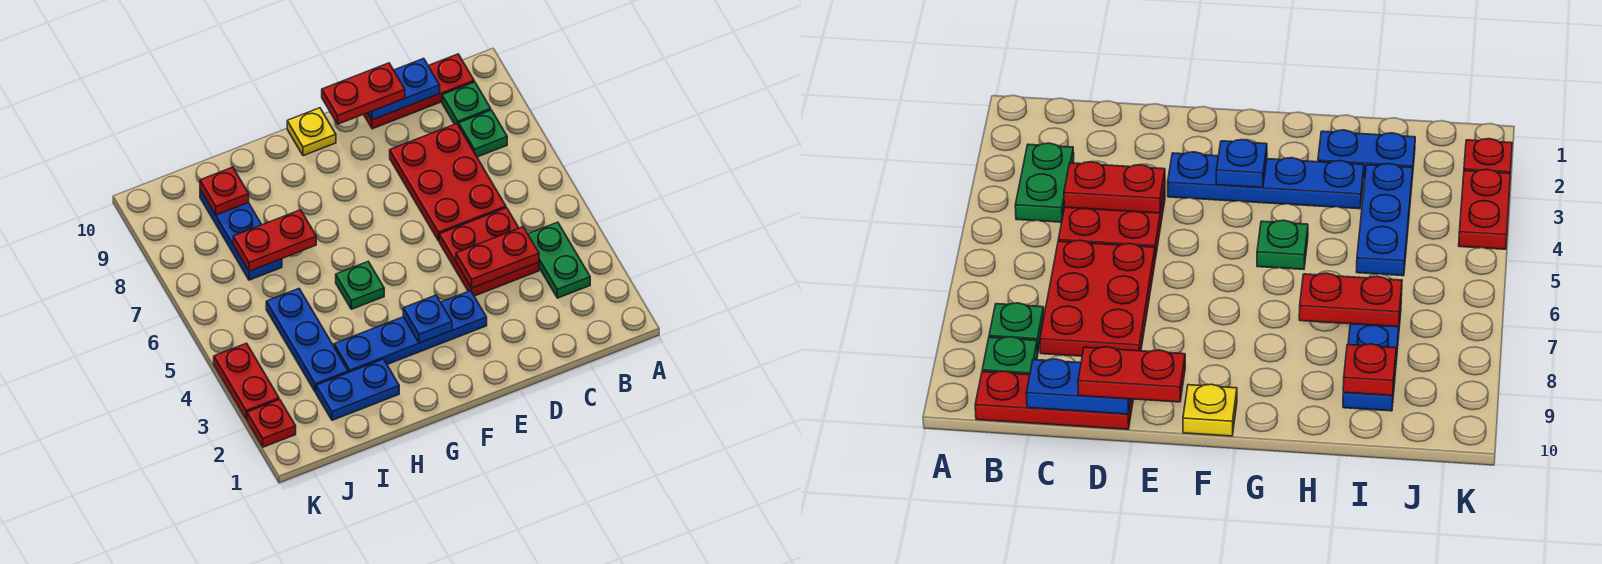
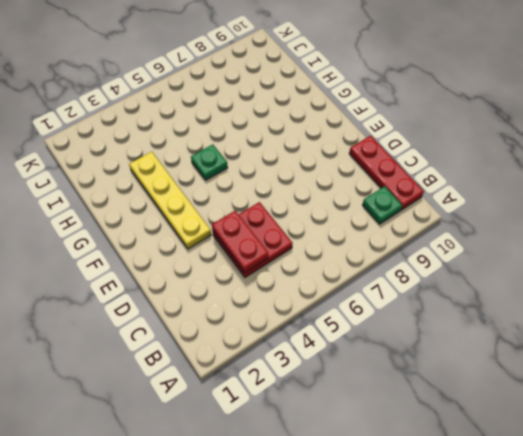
yellow 1x4 plate [129,152,211,249] -> blue 1x4 plate [334,291,487,372]
none -> green 1x2 plate [528,222,590,298]
none -> green 1x1 plate [459,110,507,157]
none -> red 2x3 plate [390,124,506,241]

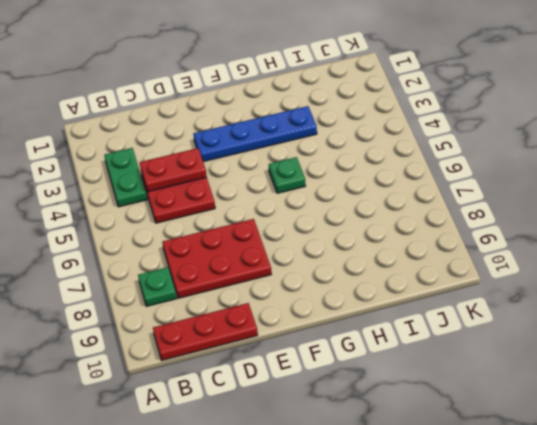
red 2x3 plate [162,219,271,298] -> red 2x3 plate turned to [390,124,506,241]
none -> green 1x1 plate [442,82,491,126]
none -> yellow 1x1 plate [287,108,336,156]
none -> blue 1x2 plate [316,359,399,420]

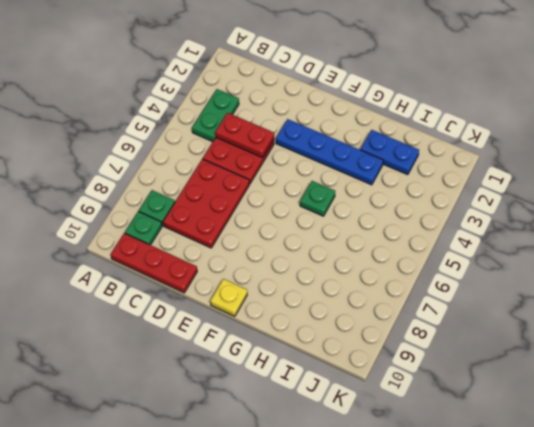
none -> blue 1x3 plate [266,289,348,392]
none -> blue 1x3 plate [200,190,282,280]
none -> red 1x1 plate [247,399,296,447]

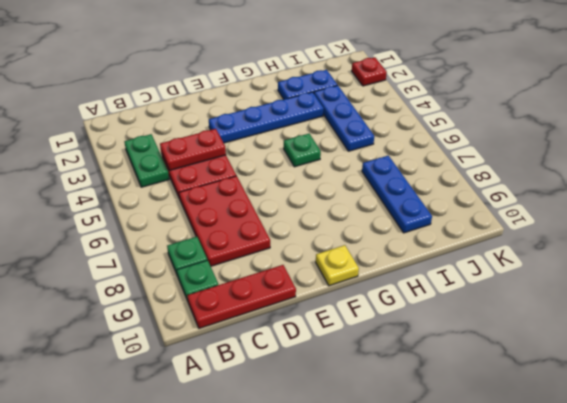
none -> red 1x2 plate [214,343,279,419]
none -> blue 1x2 plate [368,58,440,120]
none -> blue 1x1 plate [403,295,452,343]

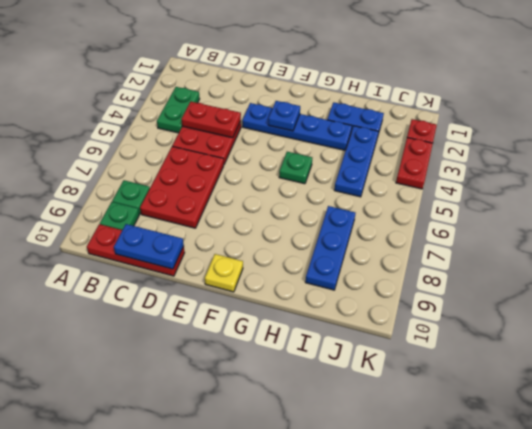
none -> red 1x2 plate [233,210,316,271]
none -> red 1x1 plate [200,167,249,215]
none -> red 1x2 plate [322,63,405,124]

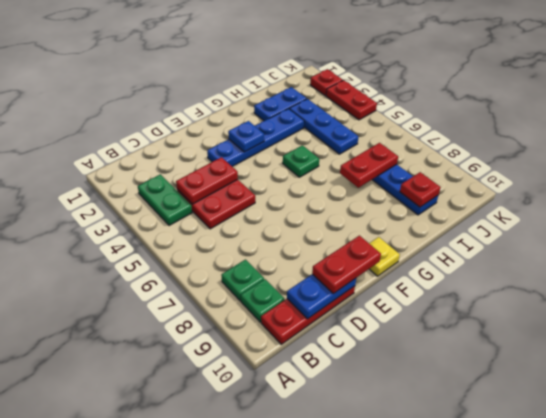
none -> red 2x3 plate [390,124,506,241]

